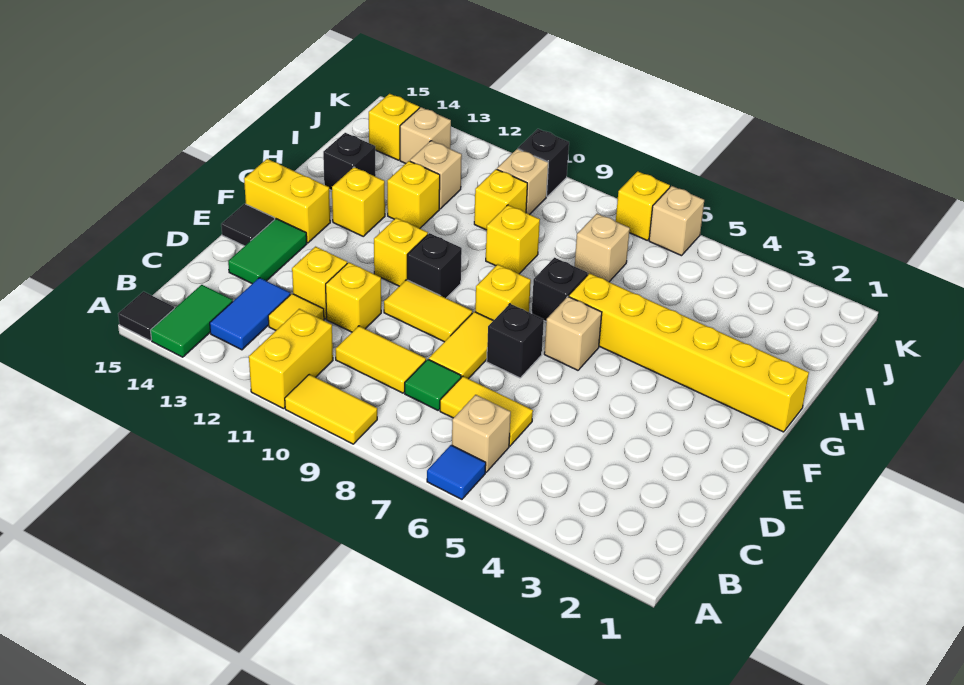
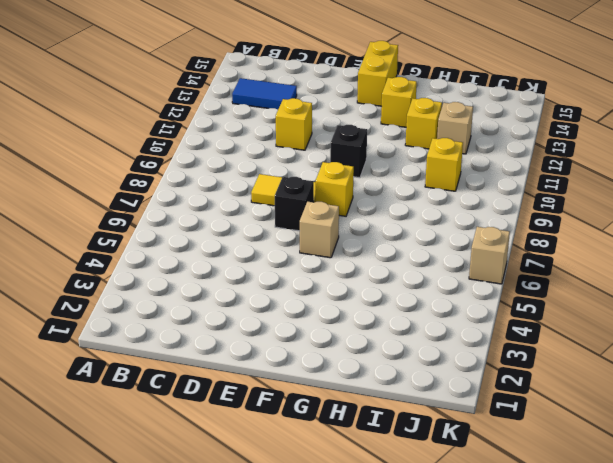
none -> blue 1x1 tile [427,445,486,499]
none -> yellow 1x2 tile [285,374,377,444]
none -> yellow 1x2 brick [249,309,333,409]
none -> green 1x2 tile [151,285,233,357]

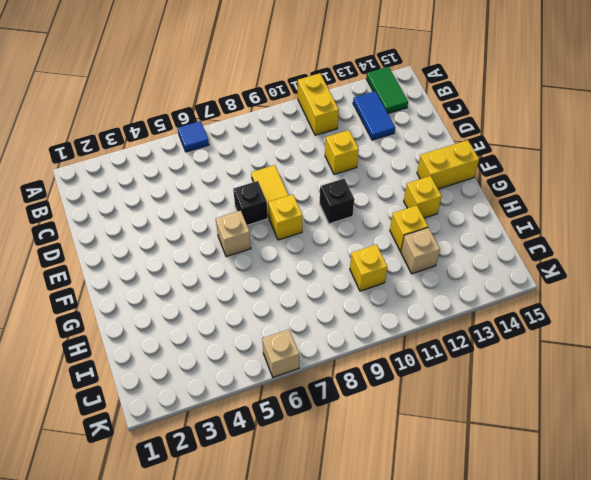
none -> yellow 1x2 tile [285,374,377,444]
none -> black 1x1 tile [118,292,174,341]
none -> tan 1x1 brick [452,395,511,472]
none -> yellow 1x2 tile [440,376,533,446]

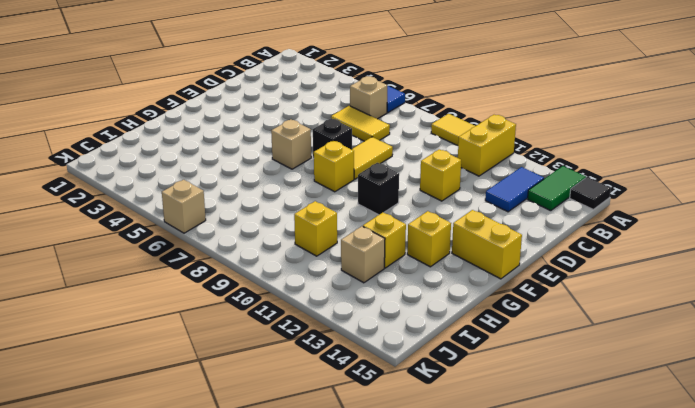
none -> green 1x1 tile [405,359,461,410]
none -> yellow 1x2 tile [336,326,426,393]
none -> yellow 1x1 tile [268,294,324,330]
none -> yellow 1x1 brick [292,247,347,319]

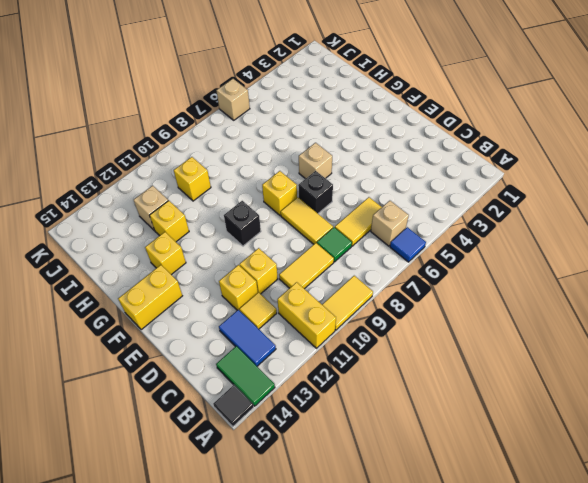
none -> green 1x2 tile [228,219,307,284]
none -> yellow 1x2 tile [384,280,472,342]
none -> black 1x1 tile [221,204,275,246]
none -> yellow 1x1 brick [374,218,428,286]

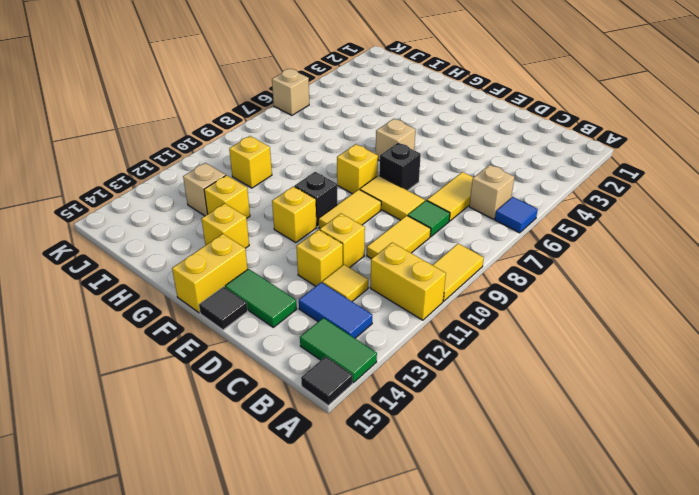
none -> yellow 1x6 brick [569,273,809,432]
none -> black 1x1 brick [532,258,588,321]
none -> yellow 1x1 brick [486,205,540,274]
none -> black 1x1 brick [323,133,376,191]

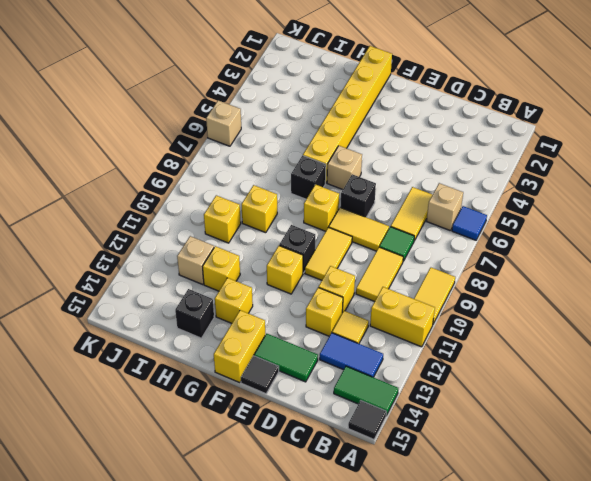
none -> tan 1x1 brick [575,214,630,282]
none -> tan 1x1 brick [497,149,548,215]
none -> tan 1x1 brick [400,107,451,164]
none -> yellow 1x1 brick [369,94,419,160]

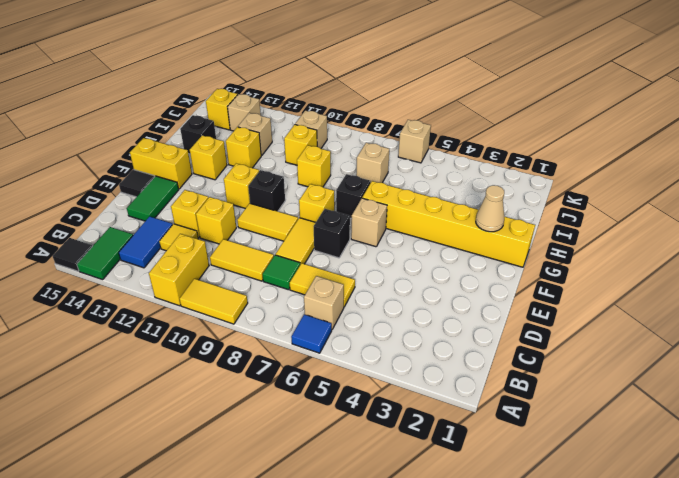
tan 1x1 cone [476,185,504,232] -> none
none -> yellow 1x1 brick [616,171,670,240]
none -> black 1x1 brick [518,129,569,196]

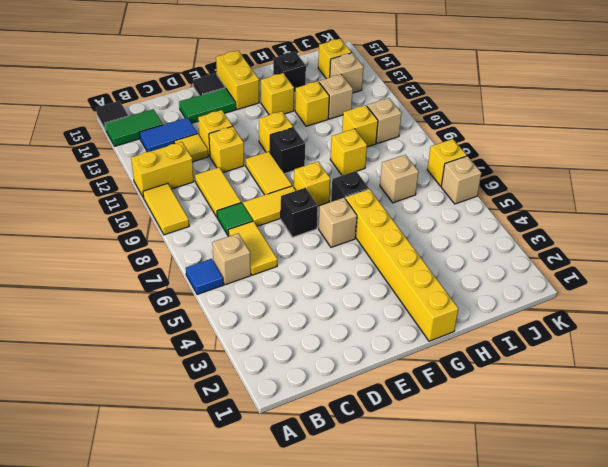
none -> black 1x1 brick [518,129,569,196]

